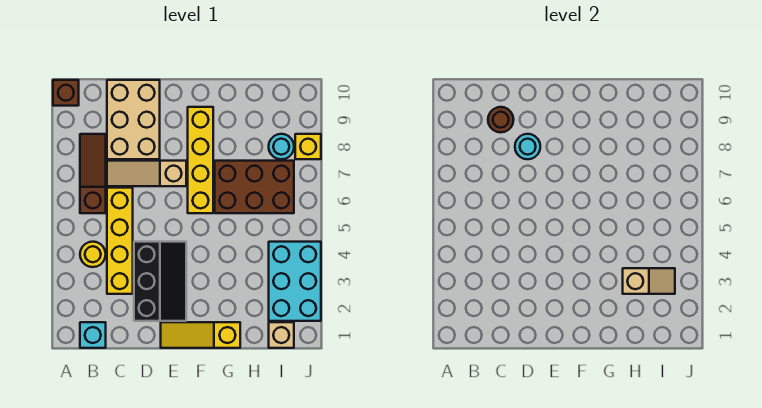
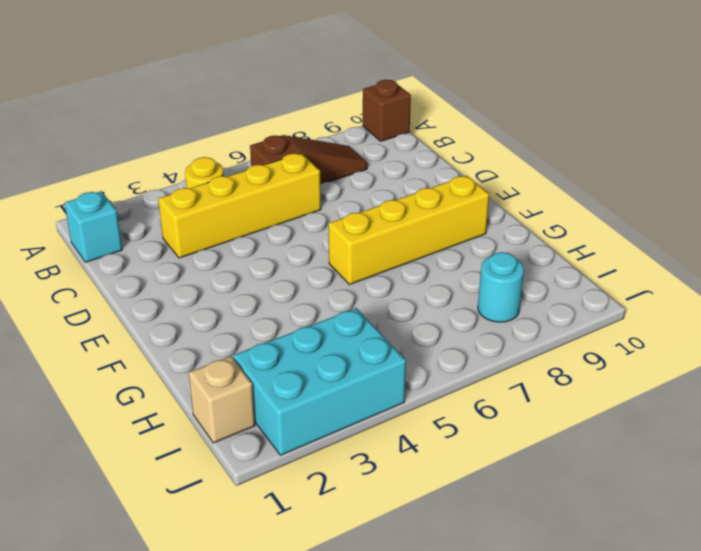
none -> tan 1x3 slope [107,161,186,186]
none -> tan 2x3 brick [107,80,160,159]
none -> black 2x3 slope [134,242,186,321]

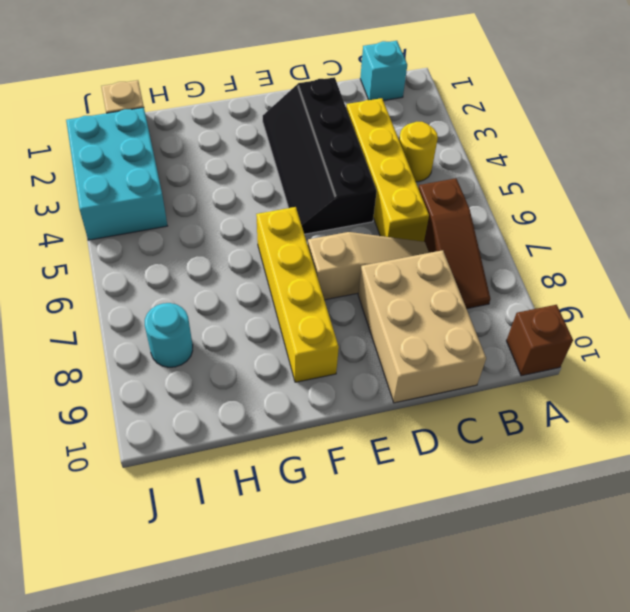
black 2x4 slope [263,77,377,234] -> black 2x3 slope [134,242,186,321]
none -> yellow 1x3 slope [161,322,240,348]
none -> brown 2x3 brick [215,161,294,213]
none -> yellow 1x1 brick [295,134,321,159]

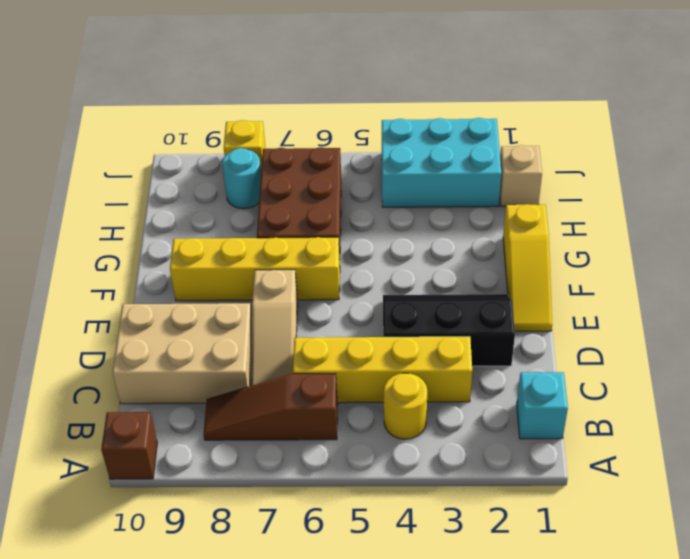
none -> brown 1x1 round brick [488,107,514,132]
none -> cyan 1x1 round brick [515,134,540,159]
none -> tan 1x2 slope [623,268,675,294]

